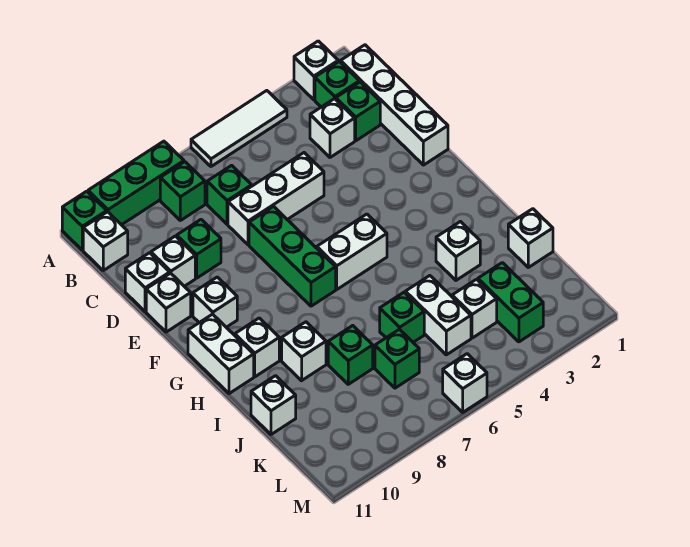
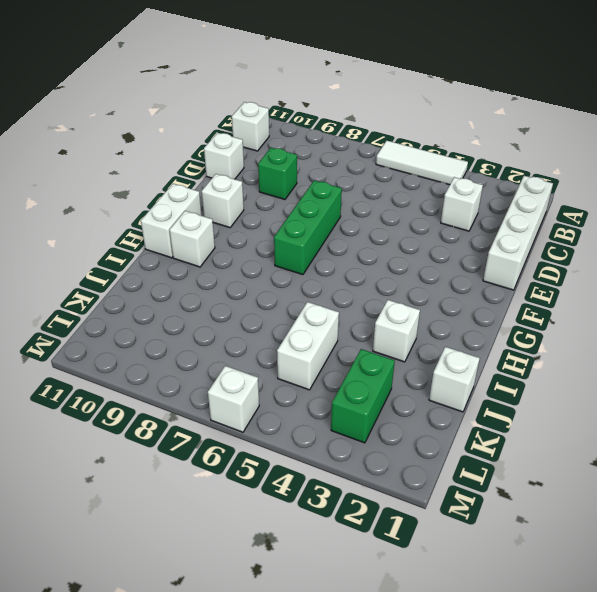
none -> white 1x1 brick [294,41,338,100]
none -> green 1x3 brick [88,141,184,225]
none -> green 1x1 brick [62,191,107,250]
none -> green 1x1 brick [315,61,359,107]

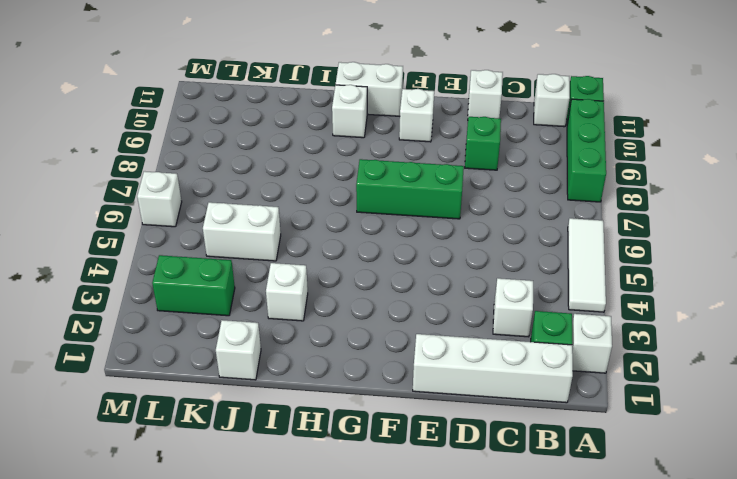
none -> green 1x1 brick [160,162,205,220]
none -> green 1x1 brick [336,82,380,141]
none -> green 1x1 brick [207,165,252,224]
none -> white 1x3 brick [228,153,324,245]

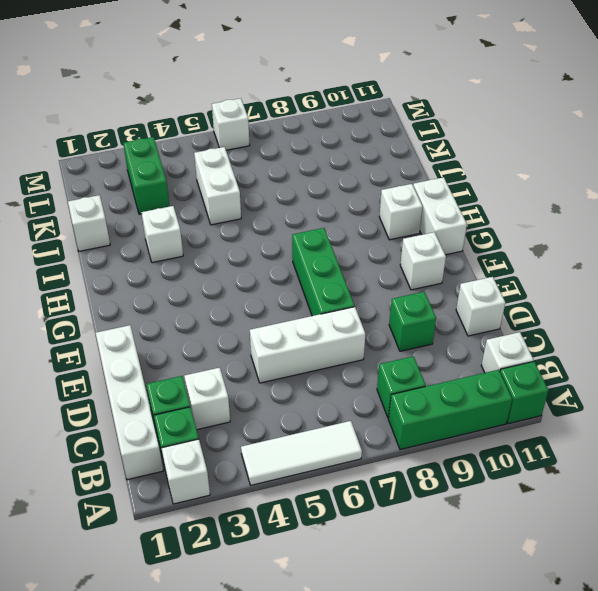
none -> green 1x1 brick [207,165,252,224]
none -> white 1x1 brick [151,236,195,286]
none -> white 1x1 brick [146,273,191,332]
none -> white 1x2 brick [317,214,387,289]

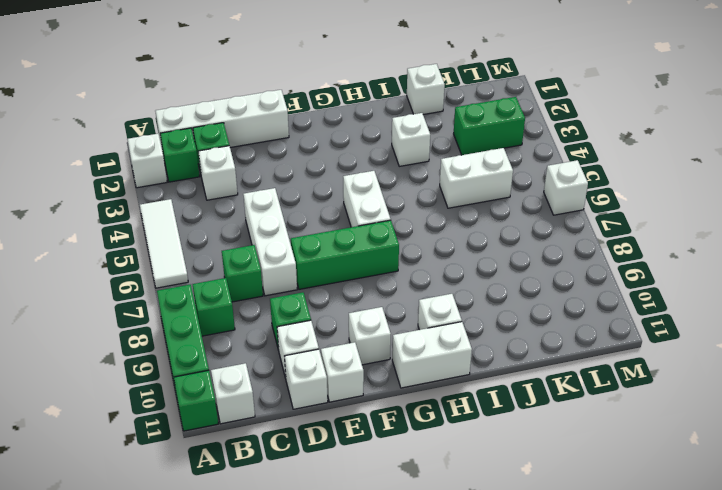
none -> white 1x1 brick [282,322,326,381]
none -> green 1x1 brick [380,292,424,342]
none -> green 1x1 brick [328,326,373,384]
none -> white 1x1 brick [251,376,296,434]

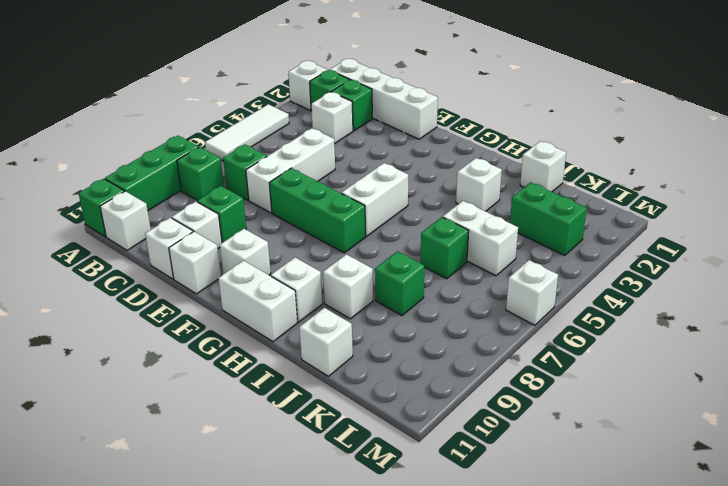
none -> white 1x1 brick [452,279,497,338]
none -> green 1x1 brick [375,329,419,388]

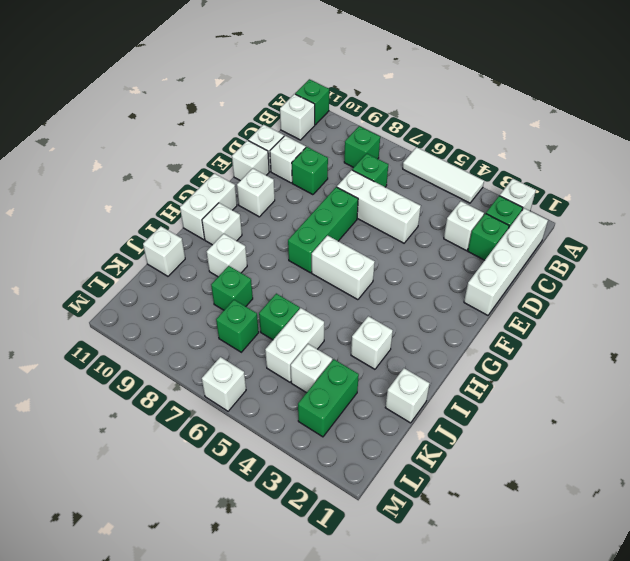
none -> green 1x3 brick [88,141,184,225]

